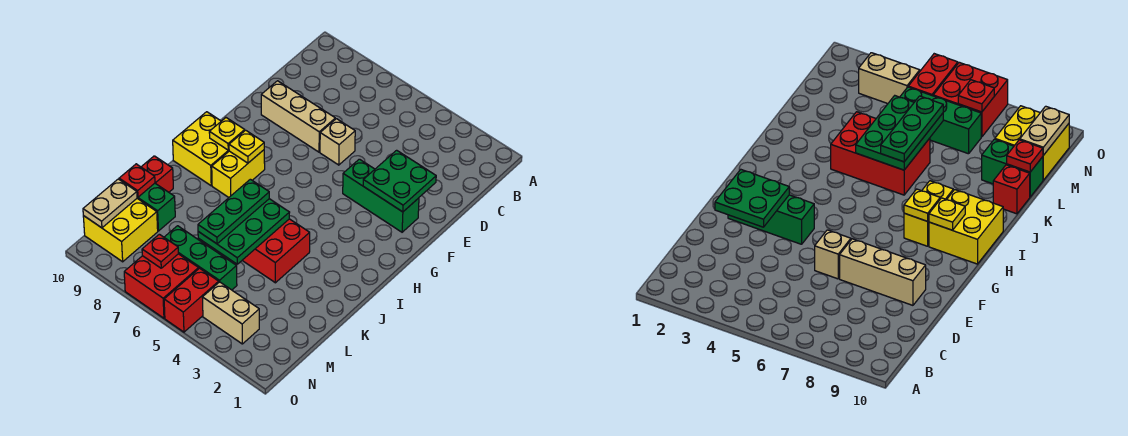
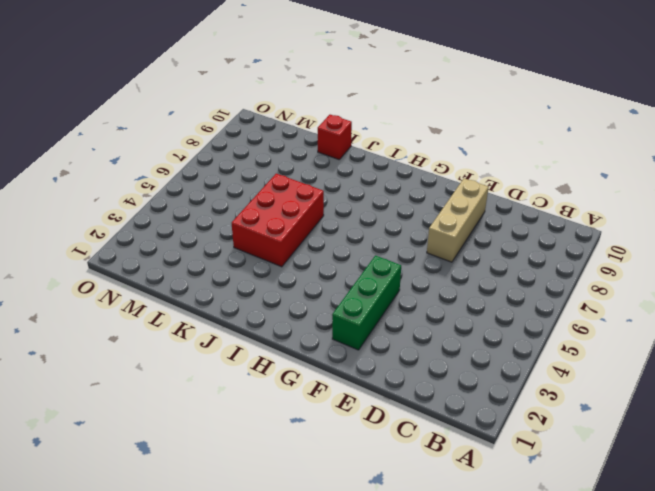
none -> tan 1x1 brick [320,119,355,165]
none -> yellow 1x2 brick [212,150,265,197]
none -> yellow 2x2 brick [173,112,229,186]

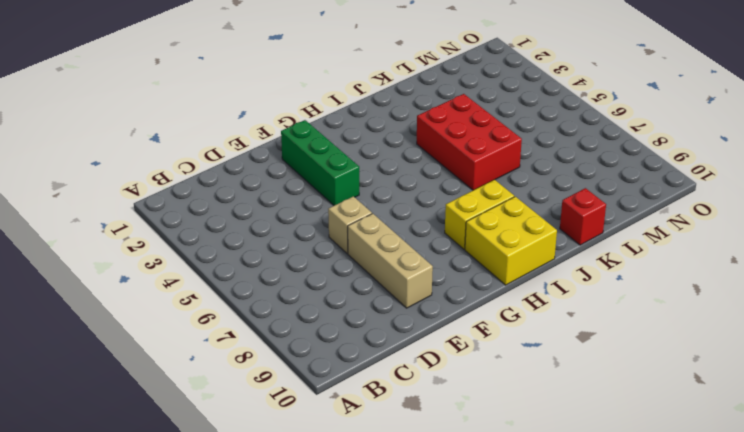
none -> green 1x2 brick [137,183,175,231]
none -> green 1x3 brick [164,226,237,290]
none -> yellow 2x2 brick [83,199,158,262]

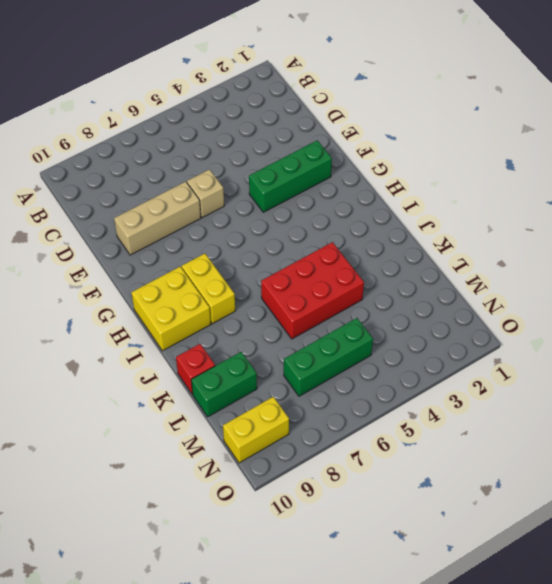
yellow 1x2 brick [223,397,289,463] -> yellow 2x2 brick [83,199,158,262]
none -> tan 1x2 brick [202,282,259,344]
none -> red 1x2 brick [164,268,219,332]
none -> red 2x2 brick [124,254,199,318]

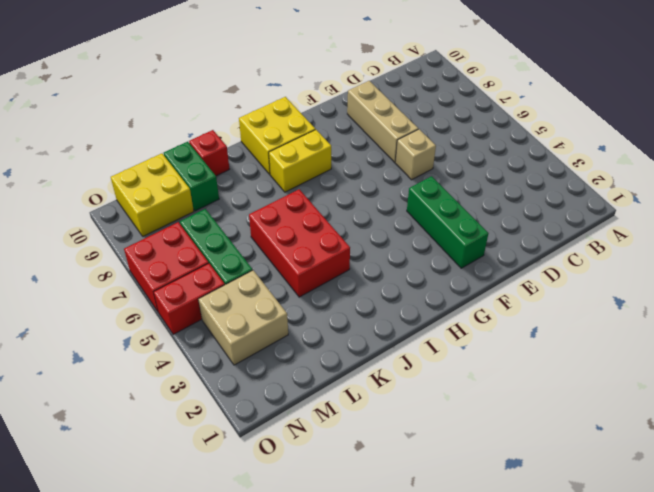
tan 2x2 brick [198,270,288,365] -> tan 1x2 brick [202,282,259,344]
none -> green 2x2 plate [363,150,436,212]
none -> yellow 1x1 plate [229,130,264,163]
none -> yellow 1x1 plate [209,118,245,150]

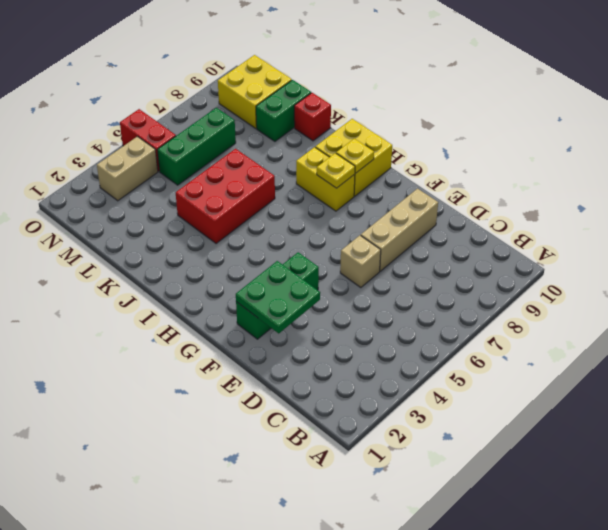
none -> red 2x2 brick [124,254,199,318]
none -> green 2x3 plate [198,199,290,264]
none -> red 1x1 plate [119,164,155,197]

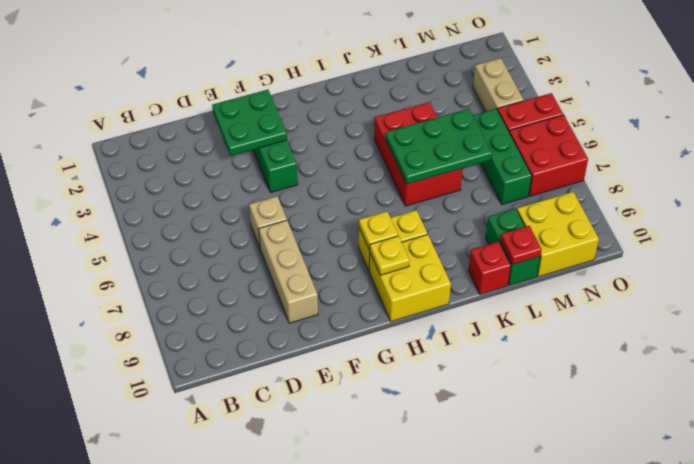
none -> tan 1x2 plate [83,179,137,228]
none -> red 1x1 plate [142,234,178,268]
none -> green 1x3 plate [198,179,269,244]

